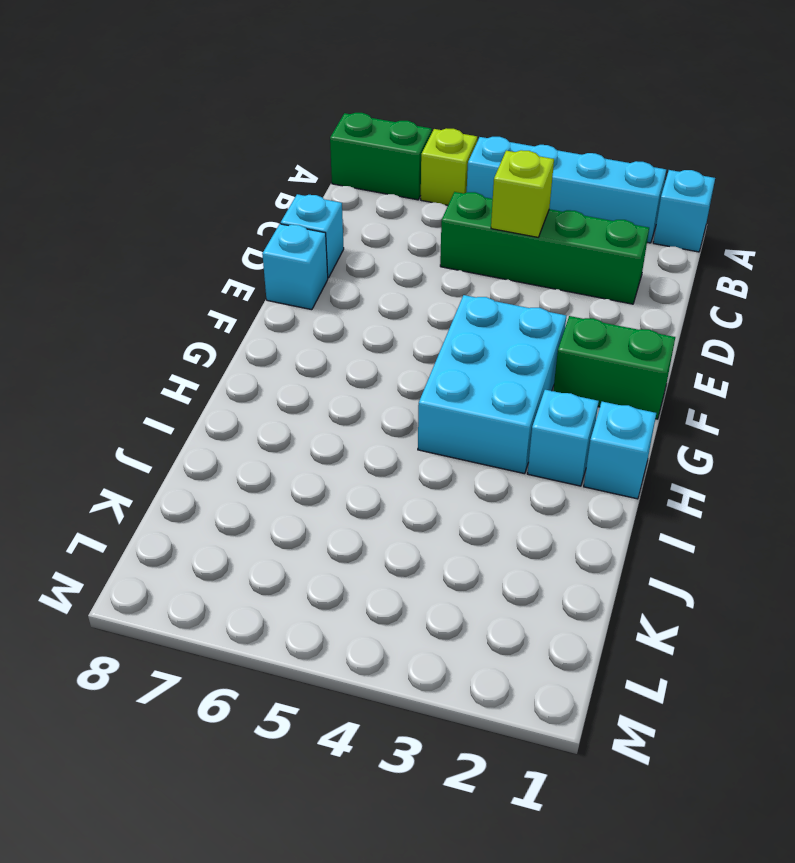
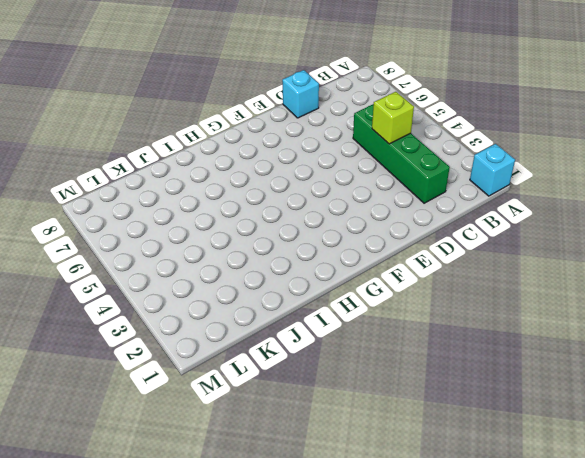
none -> cyan 1x4 brick [467,137,666,243]
none -> lime 1x1 brick [421,128,477,205]
none -> green 1x2 brick [330,113,432,200]

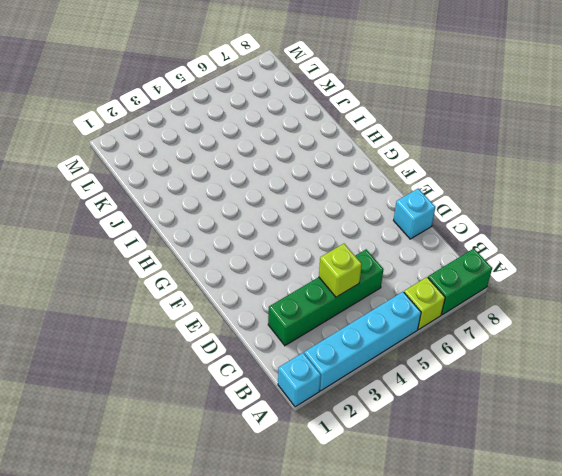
none -> cyan 1x1 brick [262,224,328,310]
none -> green 1x2 brick [553,316,675,419]
none -> cyan 2x3 brick [418,295,566,474]

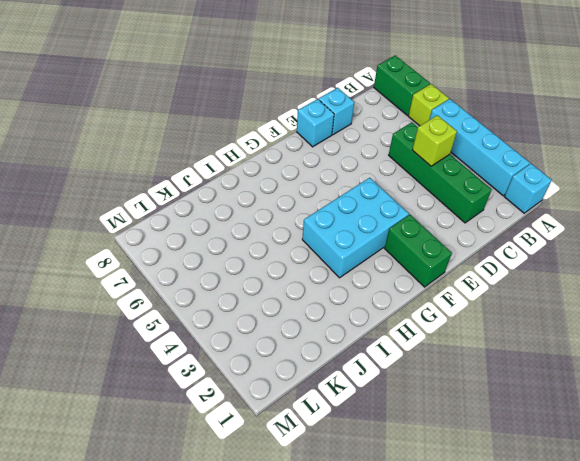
none -> cyan 1x1 brick [584,402,656,499]
none -> cyan 1x1 brick [528,390,599,486]

